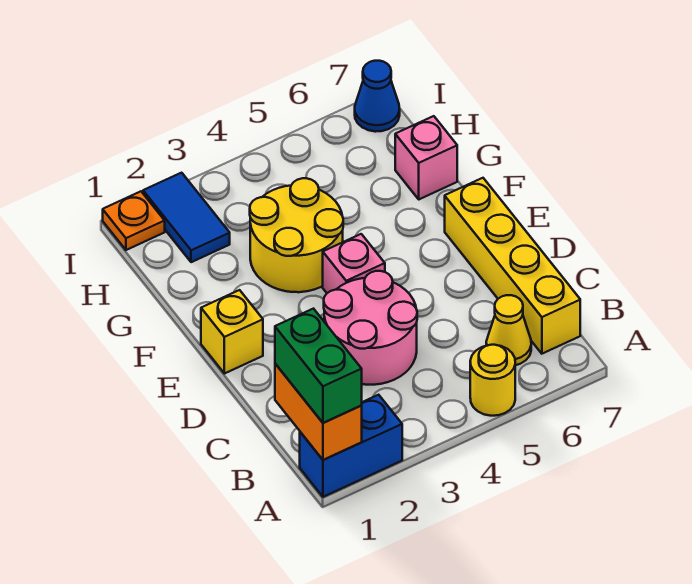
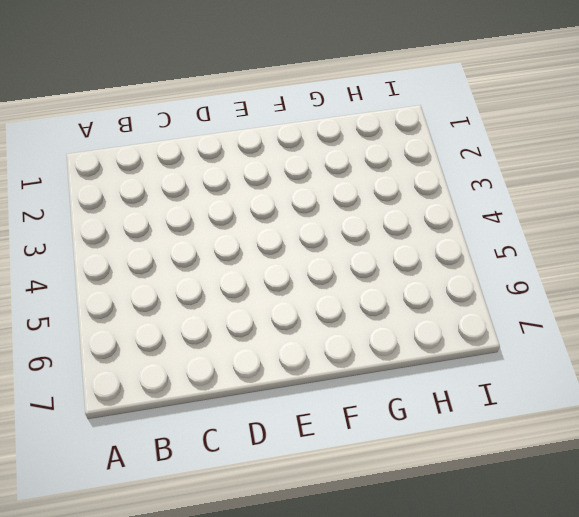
none -> blue 1x2 brick [300,395,402,497]
none -> yellow 1x1 round brick [470,345,515,416]
none -> yellow 1x1 cone [486,295,531,365]

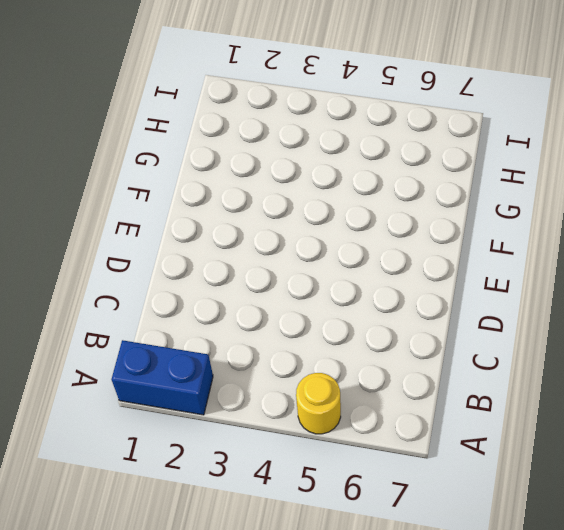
none -> yellow 1x1 cone [486,295,531,365]
none -> yellow 1x4 brick [445,178,580,354]
none -> pink 2x2 round brick [324,271,417,385]

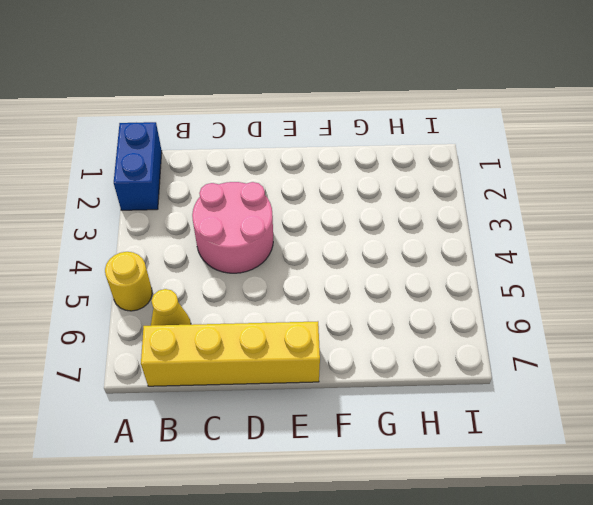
none -> yellow 1x1 brick [201,290,263,374]
none -> pink 1x1 brick [323,234,385,293]
none -> yellow 2x2 round brick [250,178,343,292]

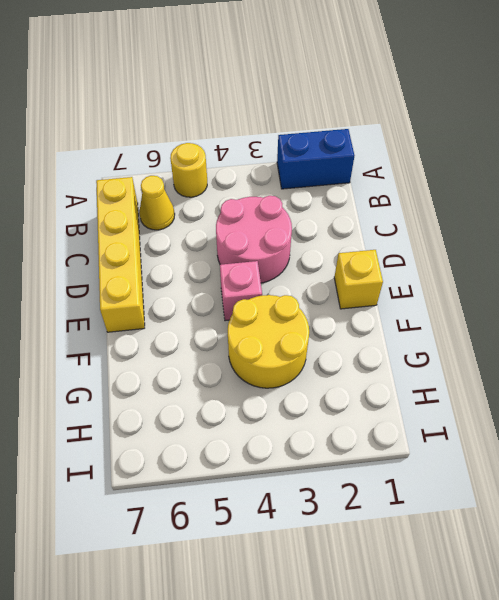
none -> pink 1x1 brick [395,116,457,199]
none -> blue 1x2 tile [143,173,230,262]
none -> orange 1x1 plate [103,191,165,250]

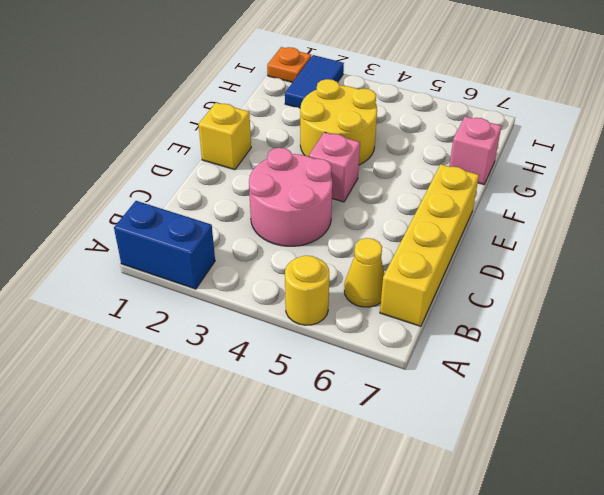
none -> blue 1x1 cone [355,61,400,132]
none -> orange 1x2 brick [275,364,362,460]
none -> green 1x2 brick [275,309,362,423]

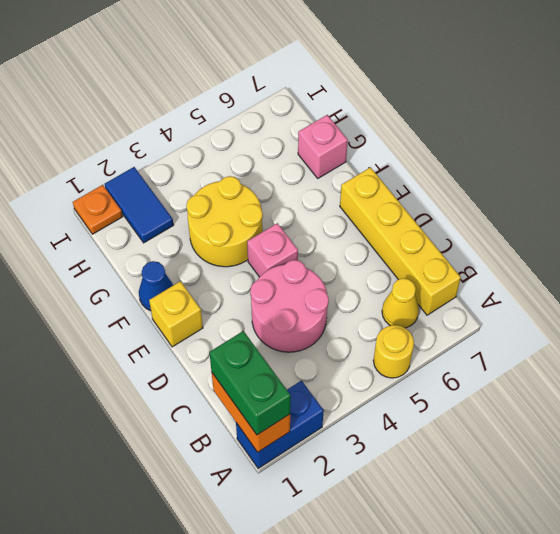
blue 1x1 cone [139,261,173,311] -> blue 1x1 cone moved to [355,61,400,132]

